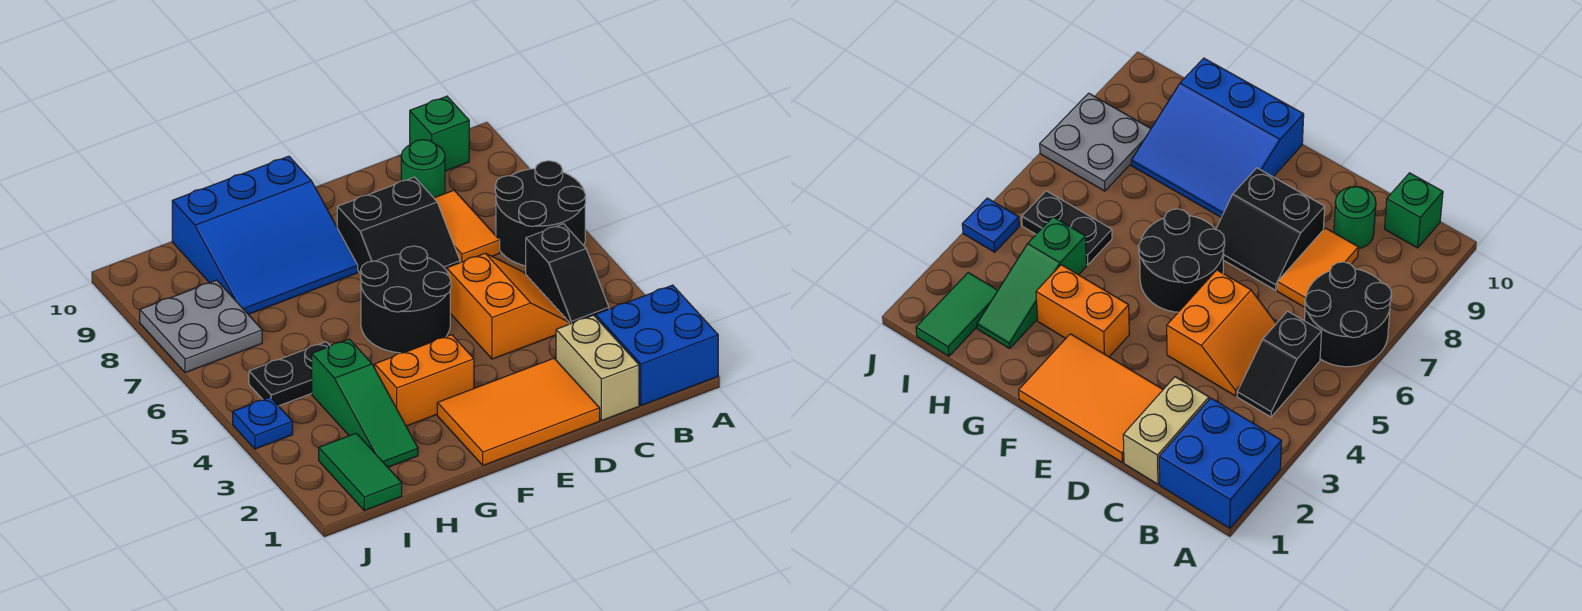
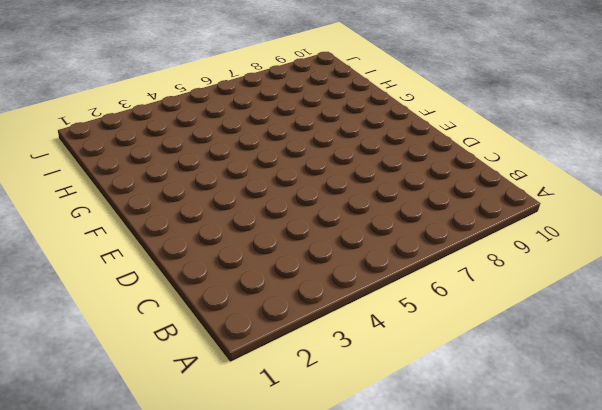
none -> blue 2x2 brick [596,285,718,406]
none -> black 2x2 round brick [495,161,586,266]
none -> black 1x2 slope [526,224,609,324]

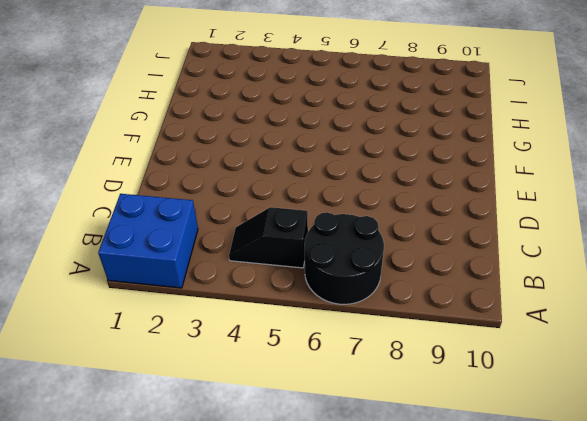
none -> green 1x1 brick [410,96,469,171]
none -> tan 1x2 brick [556,315,639,421]
none -> orange 2x2 slope [447,253,569,359]

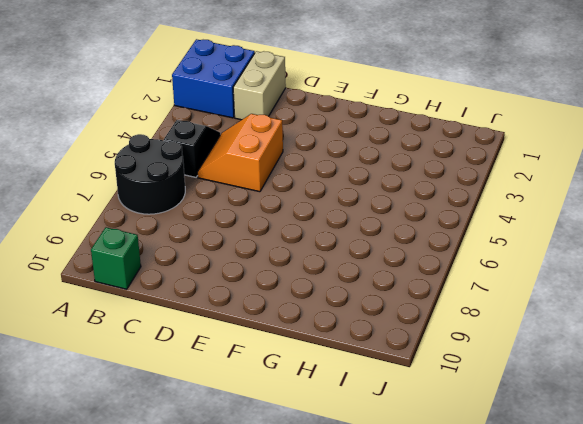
none -> orange 1x2 tile [434,190,500,263]
none -> green 1x1 round brick [401,140,445,198]
none -> orange 2x3 tile [437,358,600,466]

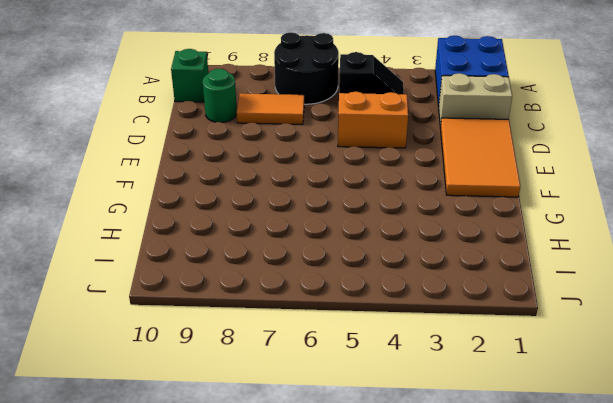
none -> black 2x2 slope [337,177,460,273]
none -> black 2x2 round brick [361,246,451,353]
none -> orange 1x2 brick [375,335,474,426]

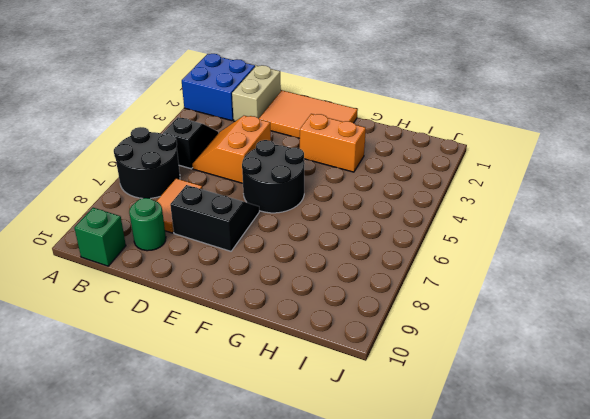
none -> blue 3x3 slope [172,156,358,314]
none -> green 1x3 slope [312,339,418,467]
none -> black 1x2 plate [249,342,330,406]

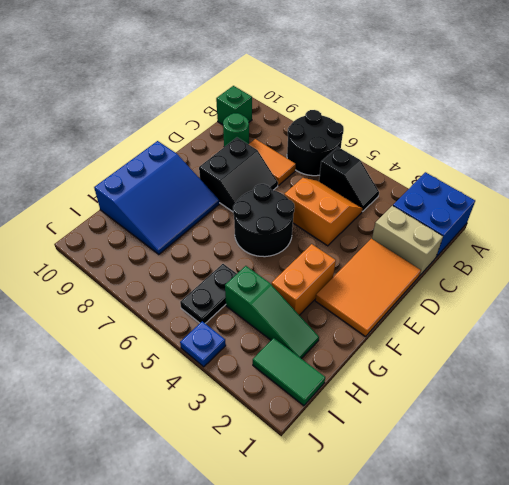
none -> grey 2x2 plate [140,280,262,373]

